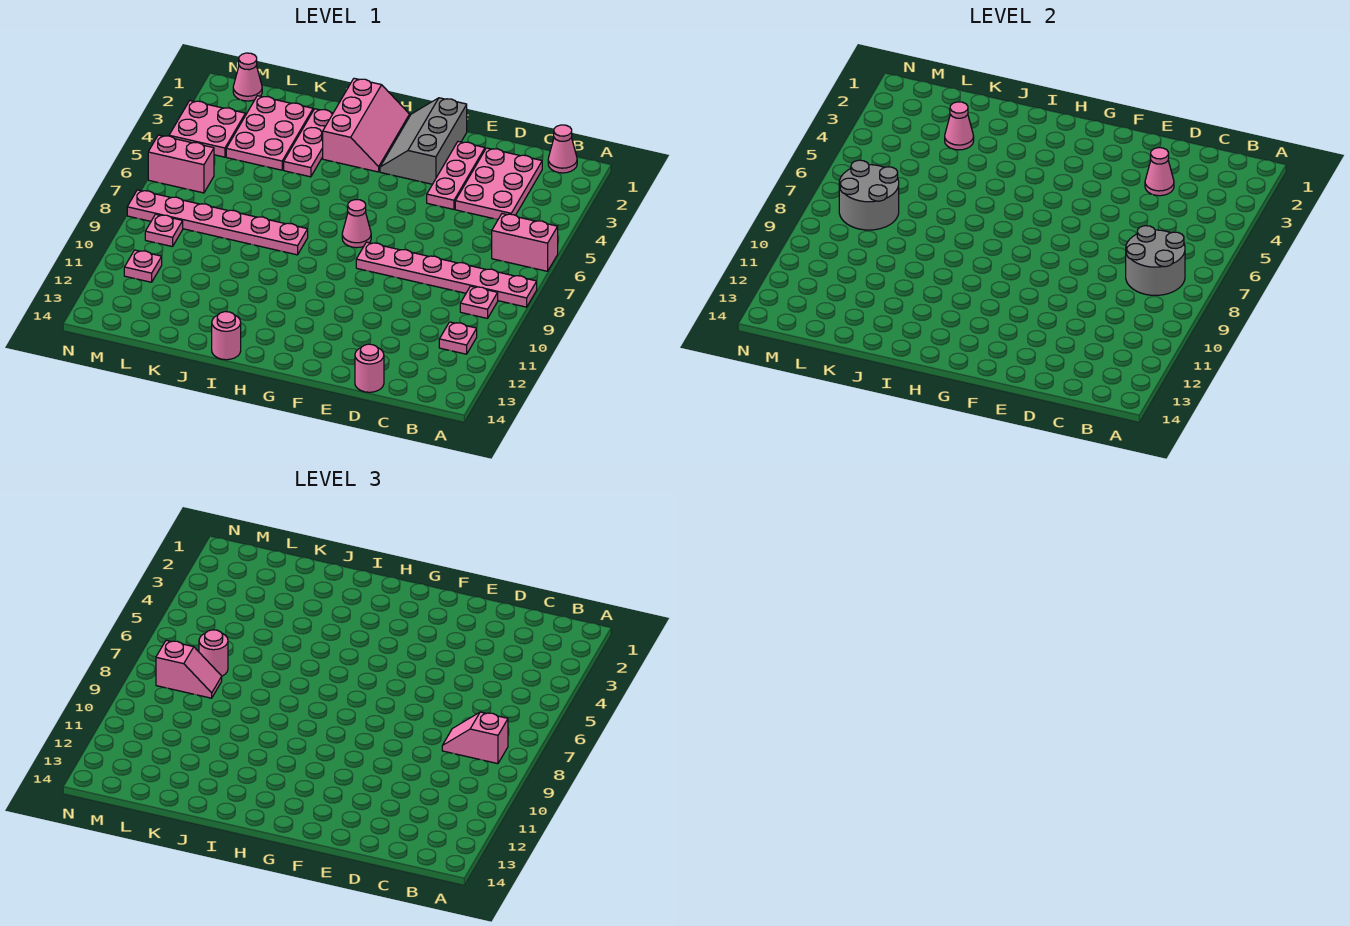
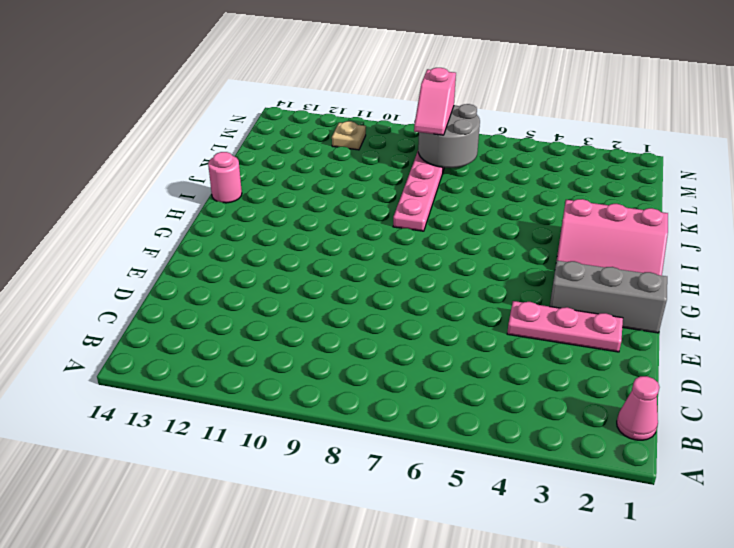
tan 1x1 plate [332,121,366,150] -> pink 1x1 plate [124,250,162,282]
none -> pink 1x2 brick [492,214,558,271]
none -> pink 1x6 plate [356,242,537,307]
none -> pink 1x1 plate [460,286,498,318]

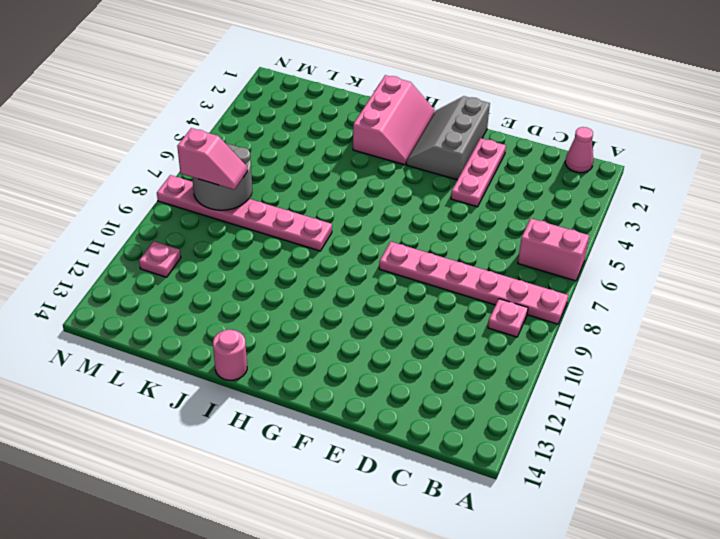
none -> pink 1x1 plate [439,322,477,354]
none -> pink 2x3 plate [455,148,542,220]
none -> pink 1x1 round brick [355,344,384,392]

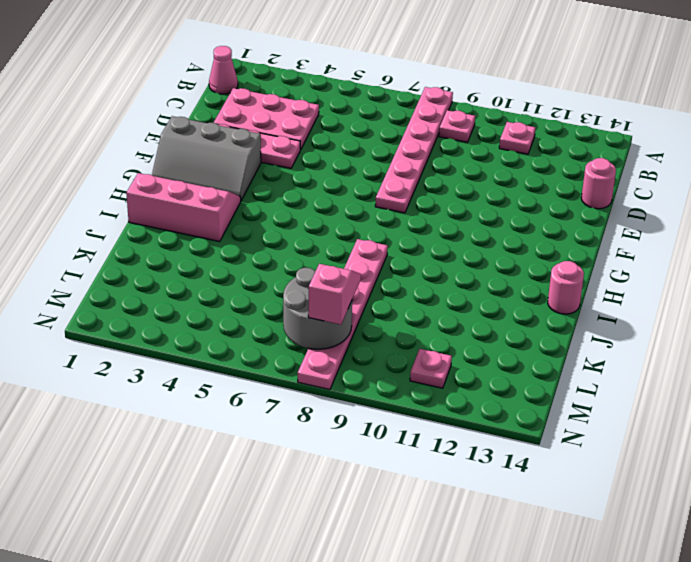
none -> pink 1x2 brick [492,214,558,271]
none -> pink 1x1 cone [342,200,371,248]
none -> pink 1x3 plate [284,109,333,177]

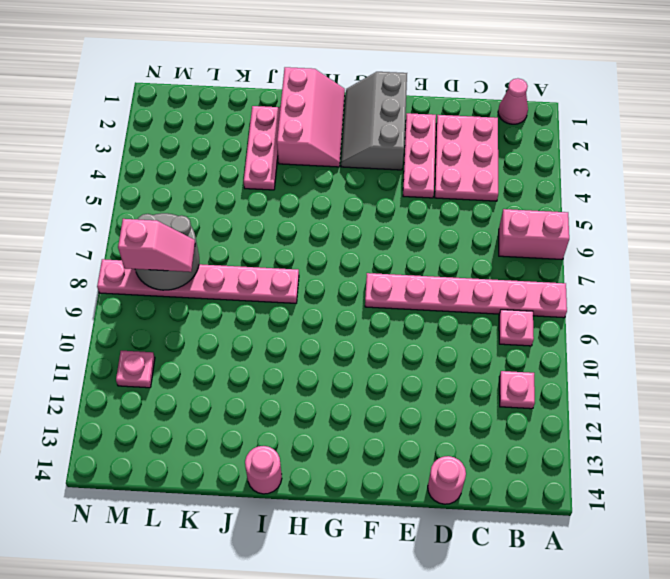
none -> pink 1x1 cone [342,200,371,248]
none -> pink 2x3 plate [226,96,313,170]
none -> pink 1x1 cone [233,53,262,101]

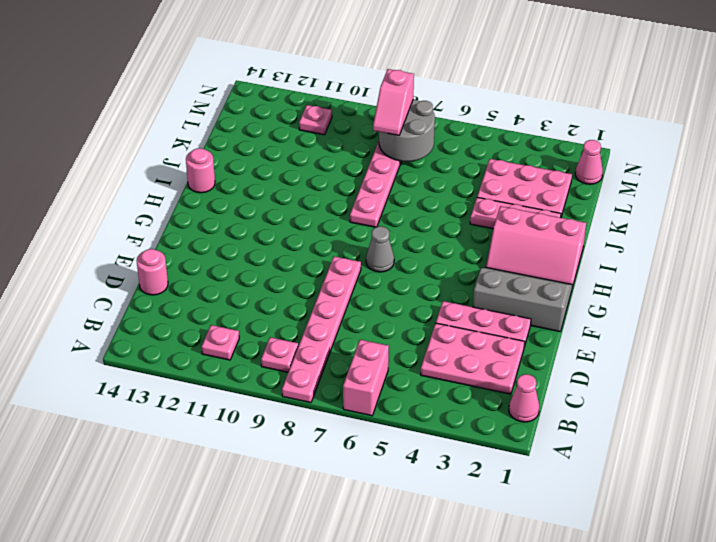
grey 1x1 cone [366,226,394,272] -> pink 1x1 cone [342,200,371,248]
none -> pink 2x2 plate [169,101,245,157]
none -> pink 1x2 brick [148,135,214,193]
none -> pink 1x1 plate [145,214,183,247]

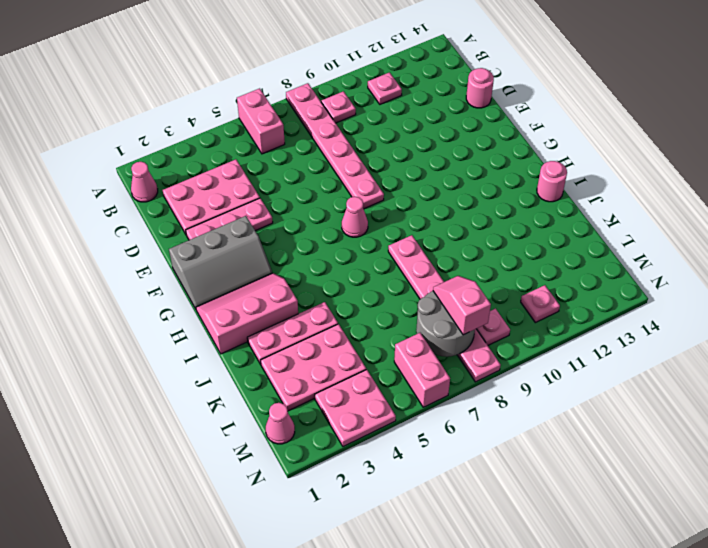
none -> grey 2x2 round brick [1126,226,1185,295]
none -> pink 1x1 cone [1145,148,1174,196]
none -> pink 1x1 cone [945,102,974,150]

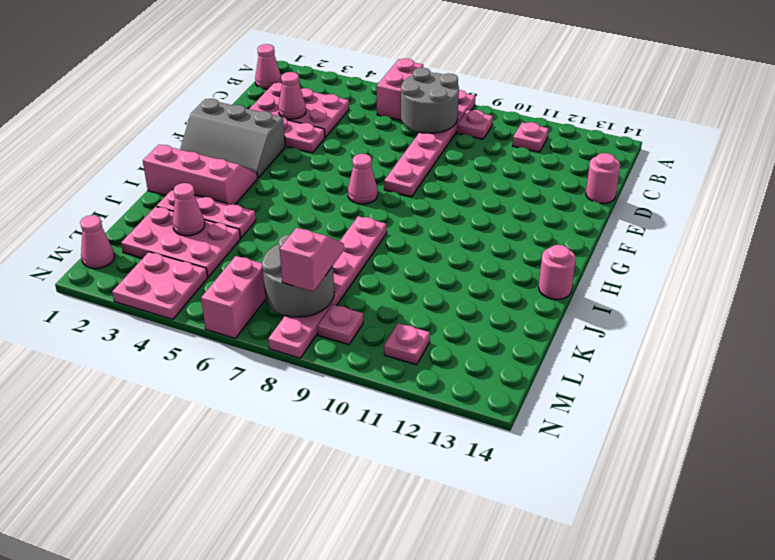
none -> pink 1x2 slope [442,712,508,764]
none -> pink 1x1 round brick [199,630,228,676]

